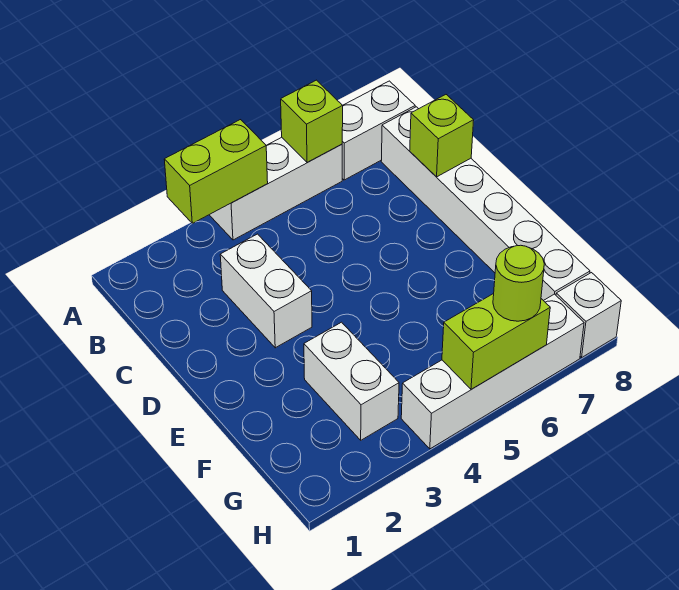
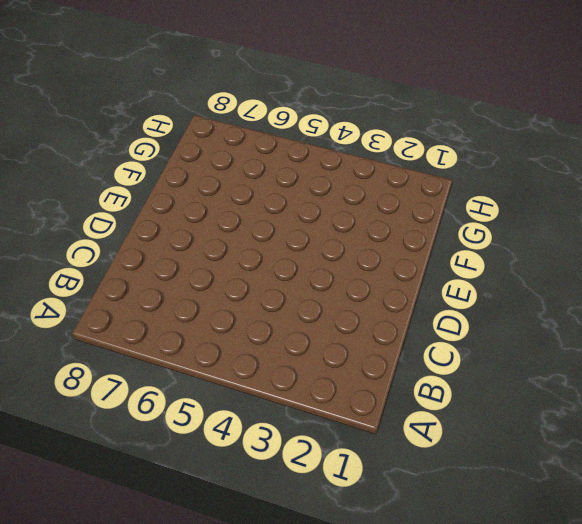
none -> white 1x3 brick [210,137,342,240]
none -> white 1x2 brick [342,81,415,180]
none -> white 1x6 brick [381,107,590,301]

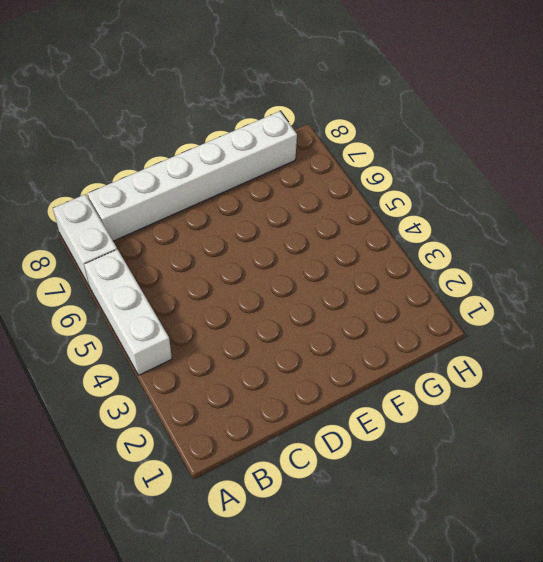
none -> white 1x2 brick [220,234,312,348]
none -> white 1x2 brick [304,322,399,440]
none -> white 1x4 brick [401,294,584,449]

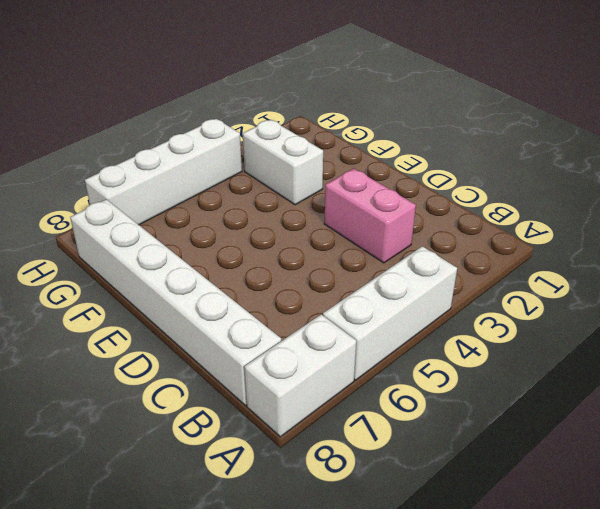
pink 1x2 brick [324,169,416,263] -> white 1x2 brick [220,234,312,348]
none -> white 1x1 brick [556,273,621,357]
none -> lime 1x2 brick [164,120,268,223]
none -> lime 1x1 brick [281,80,343,163]

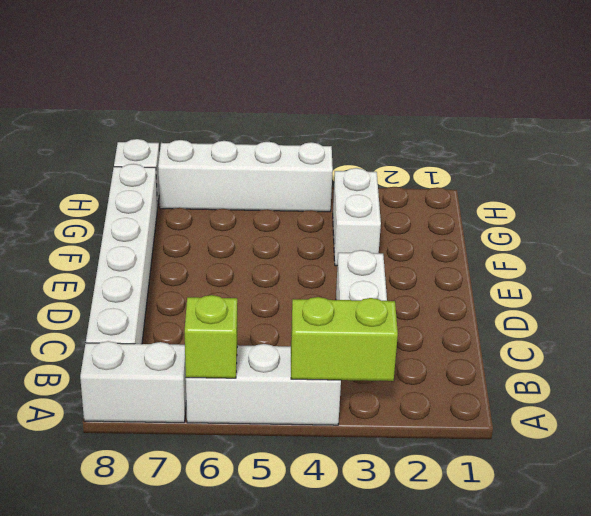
none -> lime 1x1 brick [410,95,474,177]
none -> lime 1x2 brick [442,294,550,389]
none -> lime 1x1 round brick [493,245,544,321]

